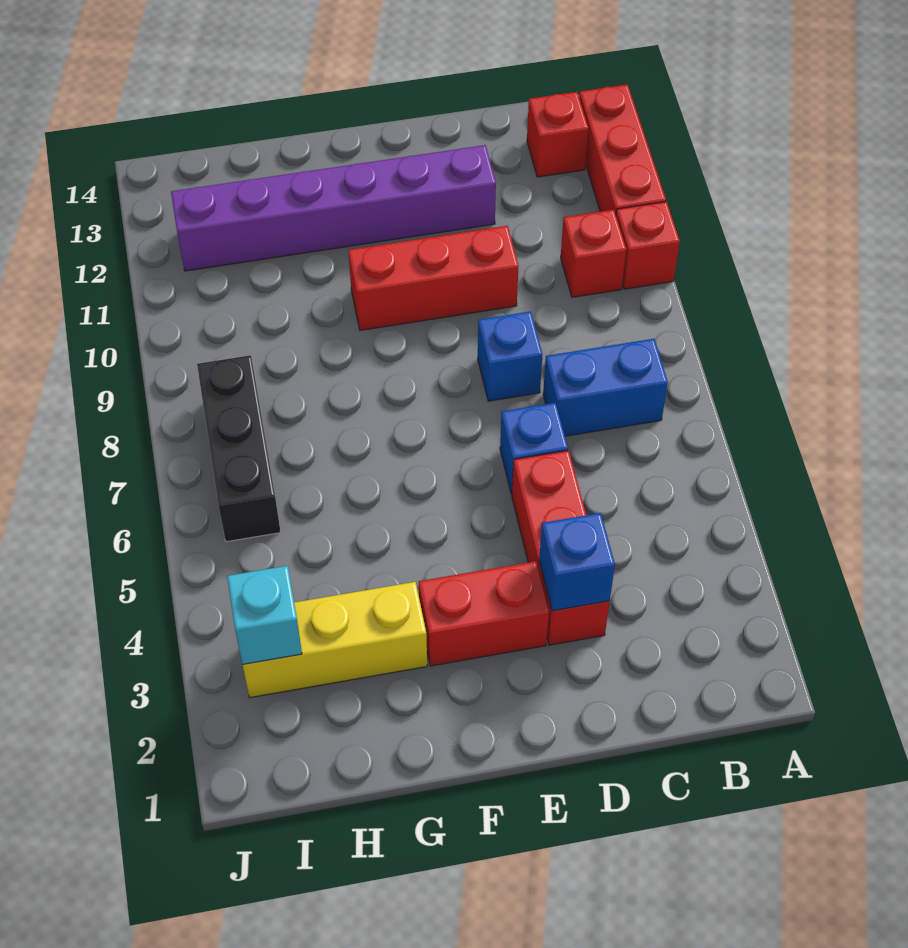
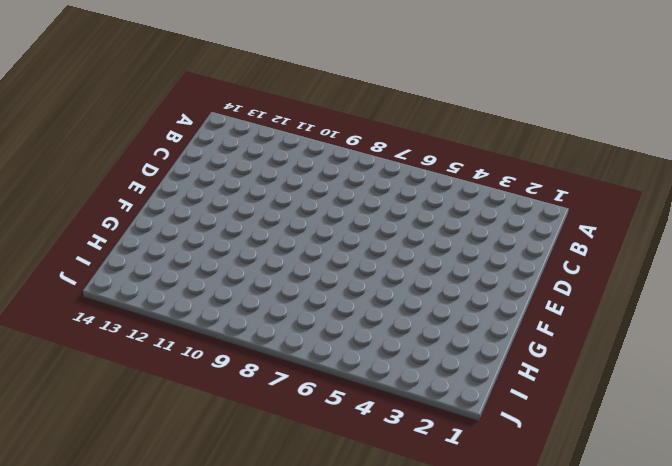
none -> red 1x1 brick [616,202,680,289]
none -> red 1x3 brick [579,84,666,214]
none -> blue 1x2 brick [543,339,668,436]

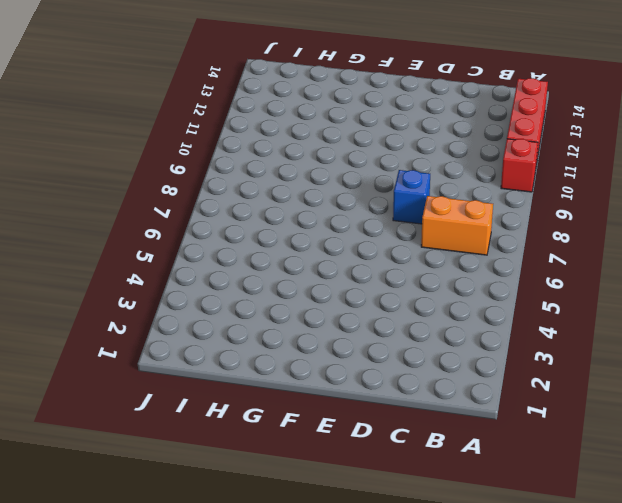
orange 1x2 brick [421,196,493,255] -> blue 1x2 brick [543,339,668,436]
none -> red 1x1 brick [561,210,626,297]
none -> red 1x1 brick [527,92,589,177]
none -> red 1x3 brick [512,451,610,645]

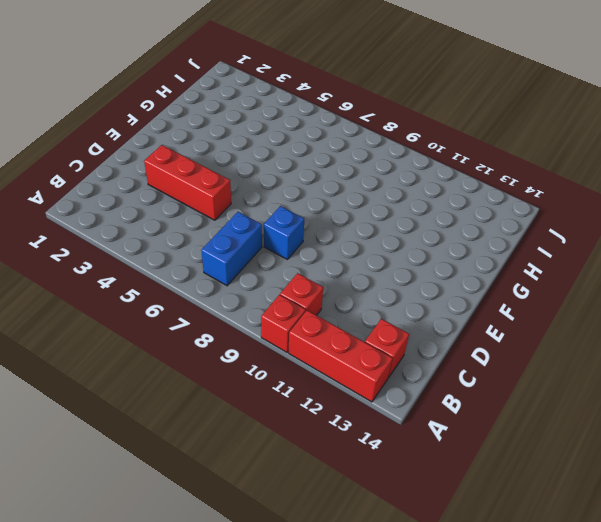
none -> blue 1x1 brick [500,403,568,494]
none -> red 1x3 brick [348,226,519,330]
none -> purple 1x6 brick [171,145,496,271]

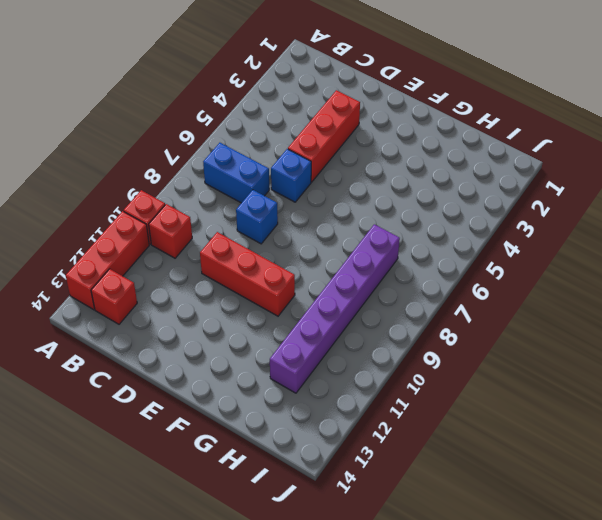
purple 1x6 brick [270,224,400,393] -> purple 1x6 brick turned to [171,145,496,271]
none -> red 1x2 brick [419,561,549,666]
none -> yellow 1x3 brick [243,582,427,698]
none -> black 1x3 brick [197,355,281,542]

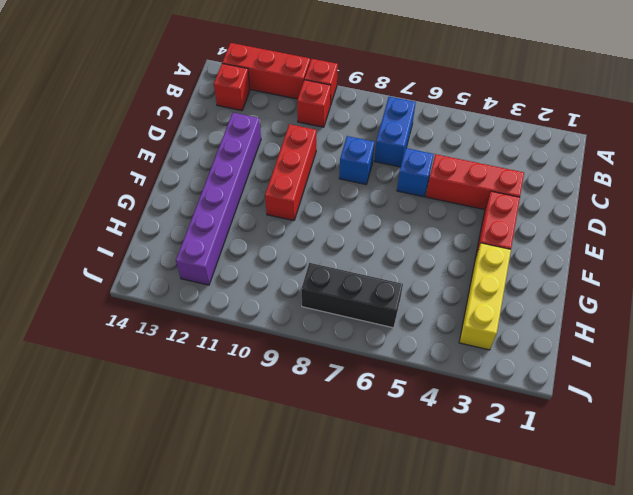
none -> blue 1x1 brick [539,513,615,611]
none -> cyan 1x1 brick [227,566,302,665]

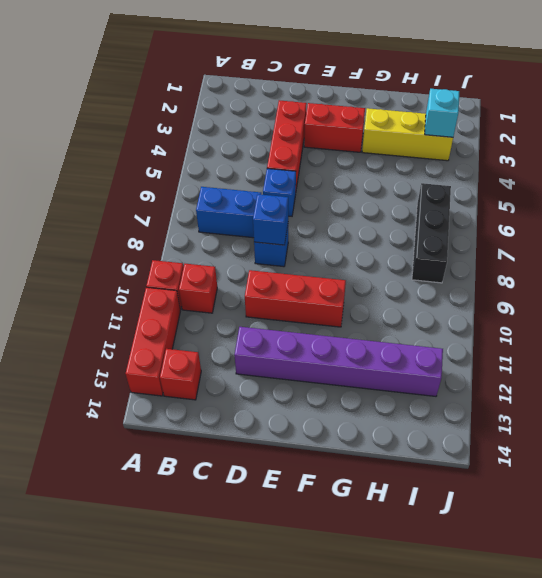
blue 1x1 brick [253,194,288,245] -> blue 1x1 brick moved to [539,513,615,611]

